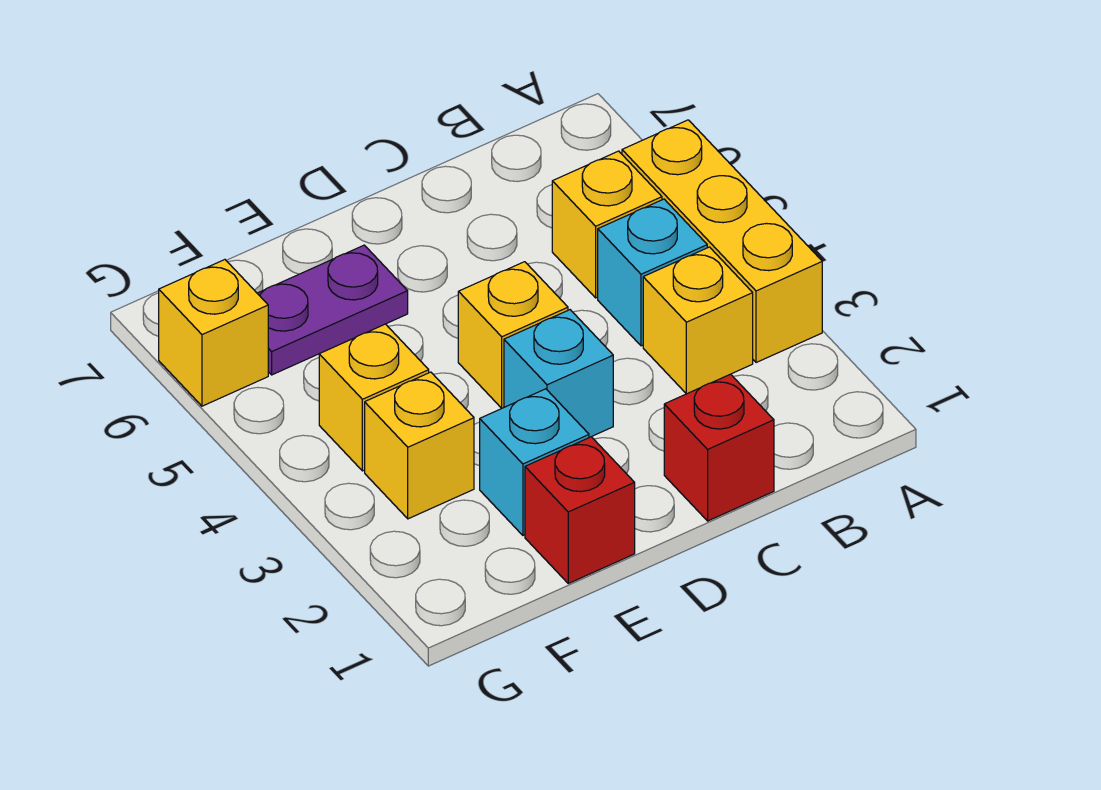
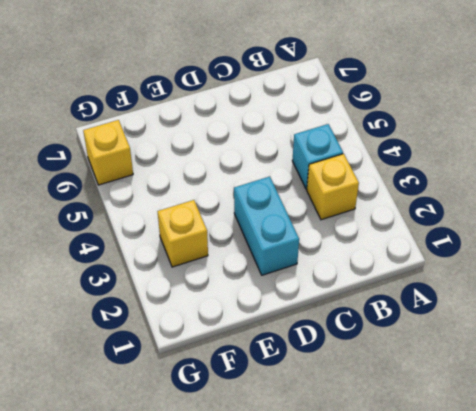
cyan 1x2 brick [234,176,299,275] -> cyan 1x1 brick [504,310,613,437]
none -> yellow 1x3 brick [622,120,822,363]
none -> yellow 1x1 brick [552,151,662,298]
none -> red 1x1 brick [664,374,774,521]

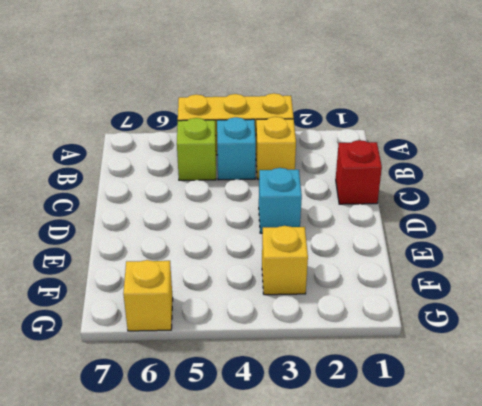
lime 1x1 brick [177,118,216,180] -> yellow 1x1 brick [552,151,662,298]
none -> yellow 1x1 brick [458,262,568,408]
none -> red 1x1 brick [525,437,635,583]
none -> cyan 1x1 brick [480,389,589,535]

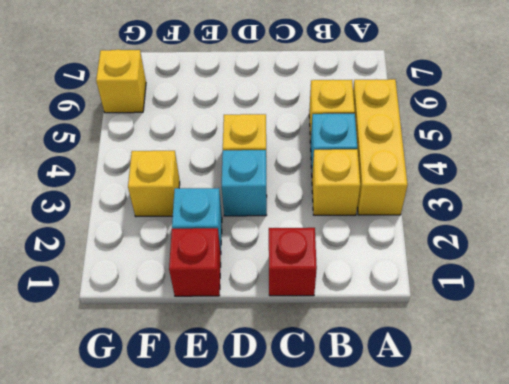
none -> purple 1x2 plate [257,245,408,375]
none -> yellow 1x1 brick [319,324,429,471]

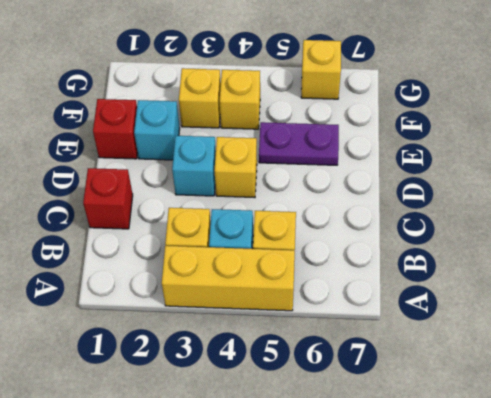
purple 1x2 plate [259,122,339,165] -> purple 1x2 plate turned to [257,245,408,375]

